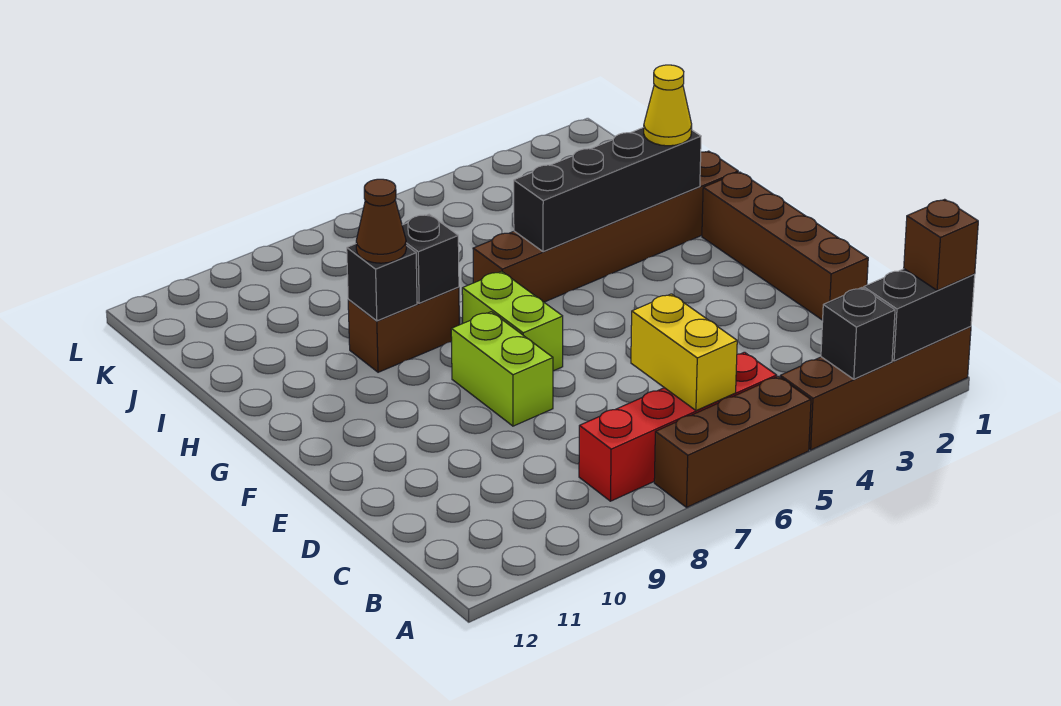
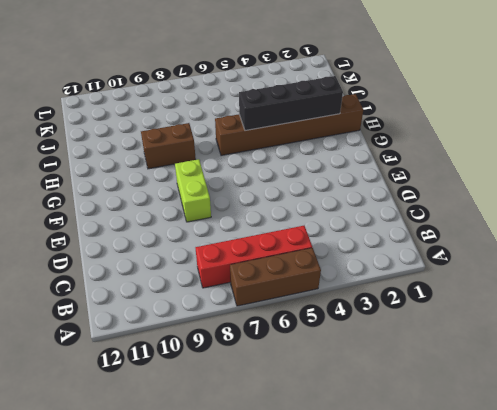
none -> brown 1x4 brick [780,326,971,450]
none -> brown 1x4 brick [702,172,868,320]
none -> lime 1x2 brick [462,271,563,371]

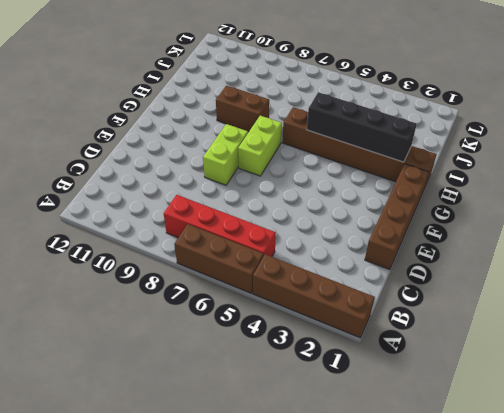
none -> black 1x2 brick [864,269,975,361]
none -> black 1x1 brick [821,288,895,379]
none -> yellow 1x2 brick [631,294,737,411]

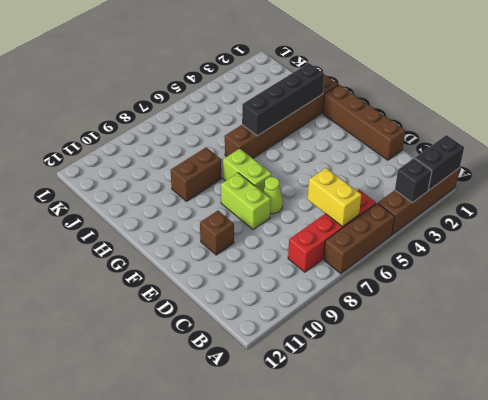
lime 1x1 cone [263,177,283,214] -> none
brown 1x1 brick [200,211,234,255] -> brown 1x1 brick moved to [904,199,978,290]
none -> black 1x1 brick [402,214,459,303]
none -> black 1x1 brick [347,244,417,321]
none -> yellow 1x1 cone [644,65,692,146]

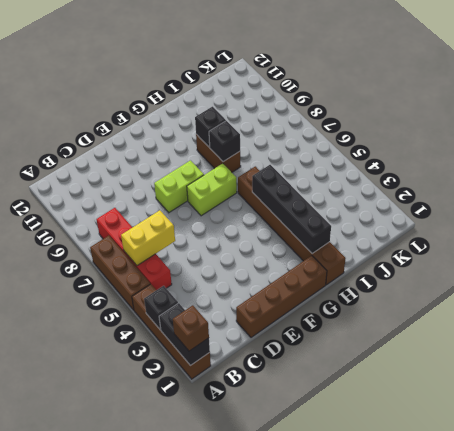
none -> yellow 1x1 cone [644,65,692,146]
none -> brown 1x1 cone [356,179,406,263]

